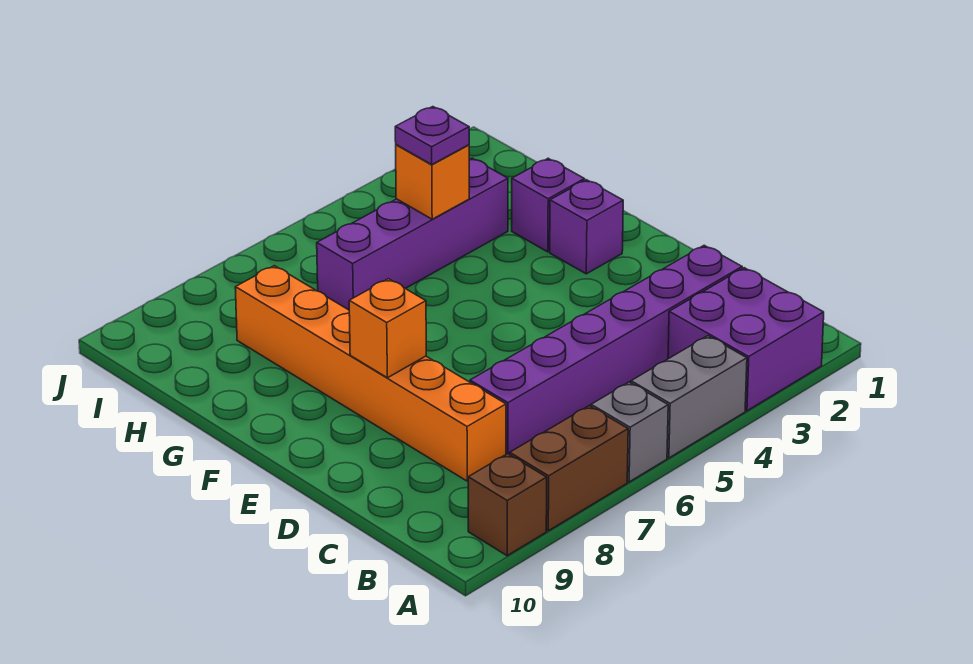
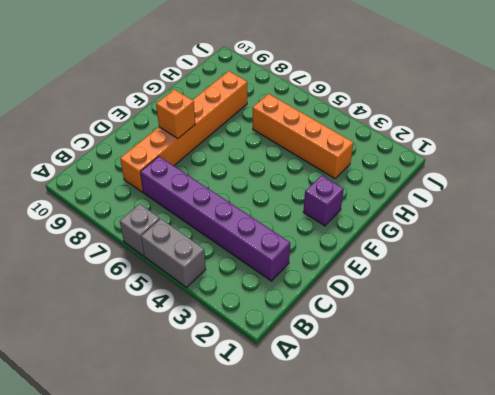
orange 1x4 brick [253,94,353,178] -> purple 1x4 brick [317,158,508,310]
none -> purple 2x2 brick [668,268,824,411]
none -> brown 1x2 brick [510,406,628,531]
none -> brown 1x1 brick [468,454,547,556]

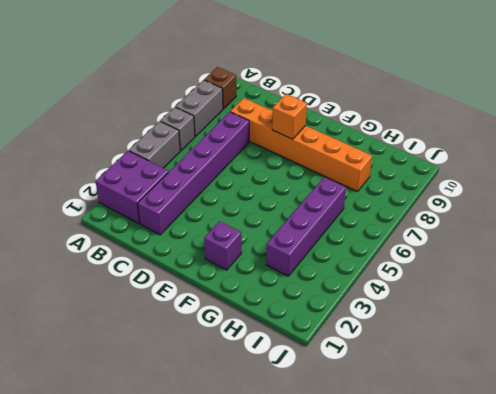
grey 1x2 brick [175,80,223,137] -> brown 1x2 brick [510,406,628,531]
none -> purple 1x1 brick [512,158,585,252]
none -> orange 1x1 brick [396,145,469,219]
none -> purple 1x1 plate [395,107,469,164]

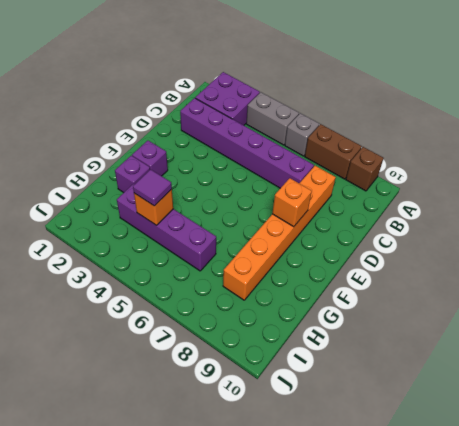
purple 1x1 tile [133,169,172,206] -> purple 1x1 plate [395,107,469,164]

